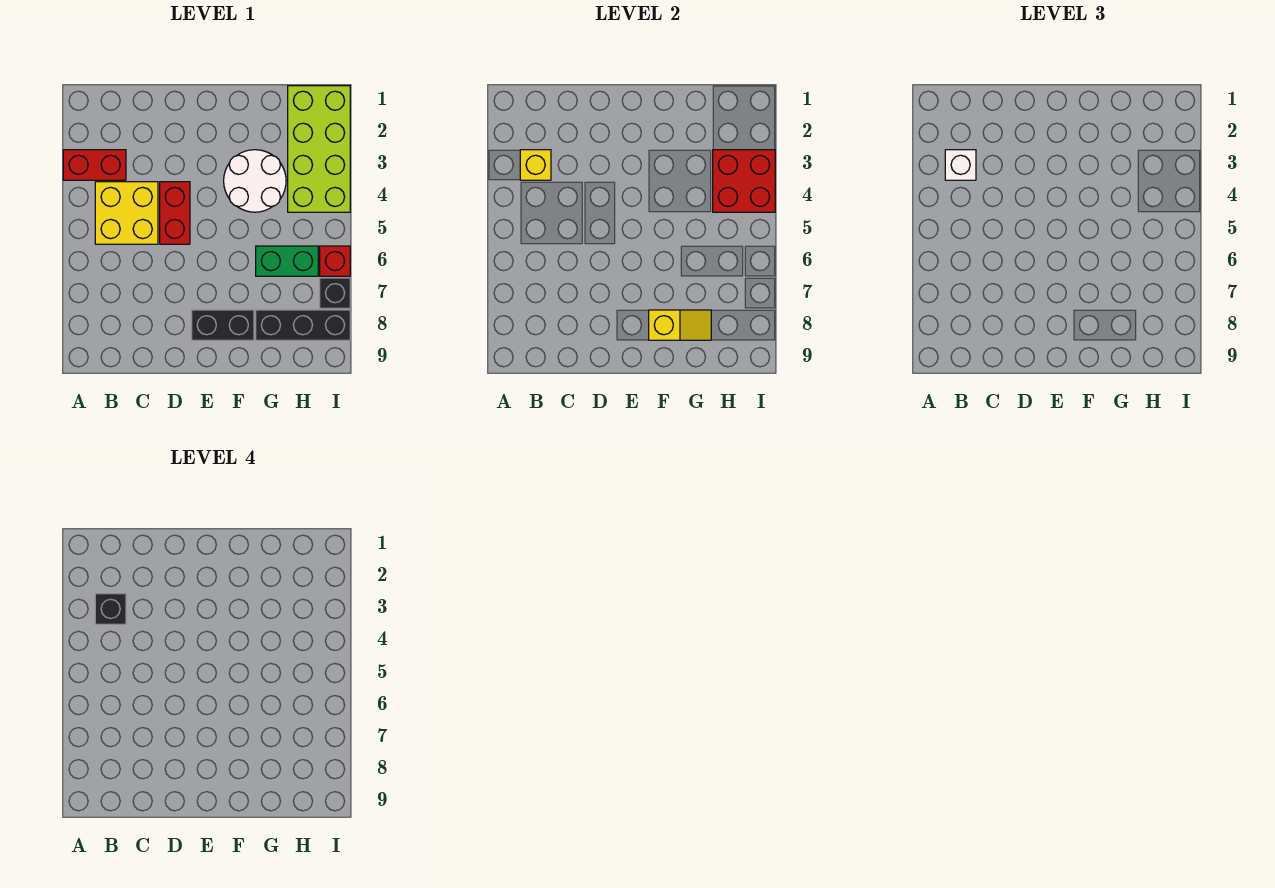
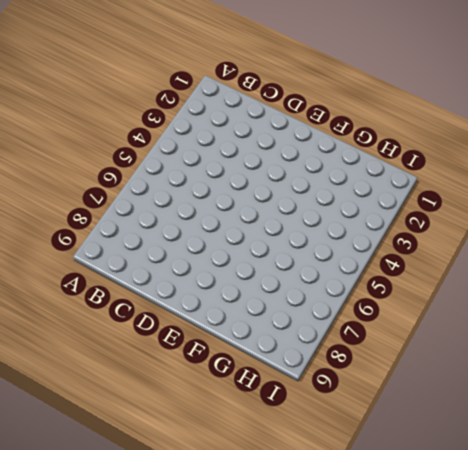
none -> red 1x2 brick [63,150,126,180]
none -> yellow 2x2 brick [95,182,158,244]
none -> red 1x2 brick [160,182,190,244]

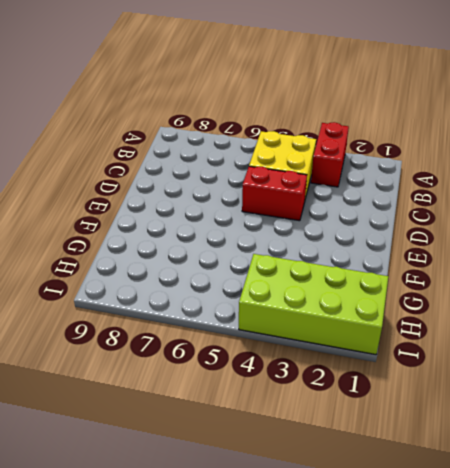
none -> black 1x2 brick [192,310,254,340]
none -> white 2x2 round brick [224,150,286,212]
none -> green 1x2 brick [256,246,318,276]

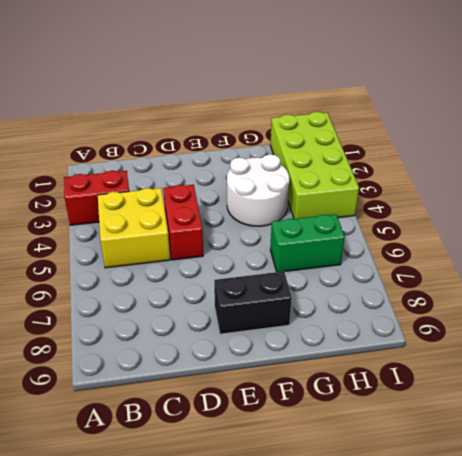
none -> black 1x3 brick [256,310,350,340]
none -> red 1x1 brick [320,246,350,276]
none -> black 1x1 brick [320,278,350,308]

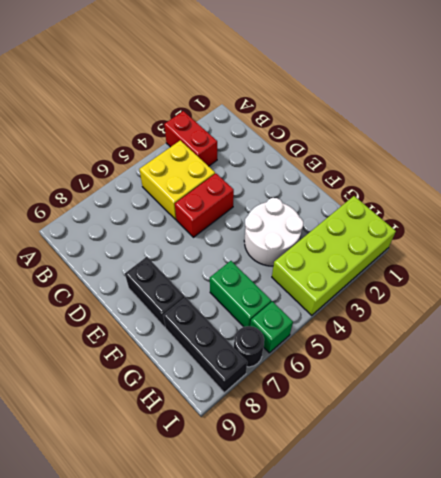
green 1x1 brick [250,301,293,353] -> red 1x1 brick [320,246,350,276]
black 1x1 round brick [234,326,264,367] -> black 1x1 brick [320,278,350,308]
none -> yellow 1x1 brick [520,150,551,180]
none -> yellow 1x2 slope [649,310,711,340]
none -> red 2x2 brick [713,150,775,212]

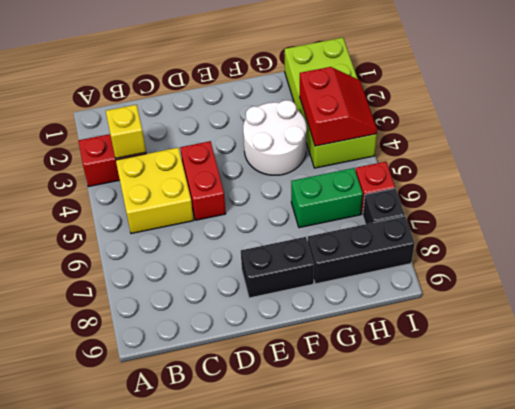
red 2x2 slope [300,67,377,146] -> red 2x2 brick [713,150,775,212]
none -> yellow 1x2 slope [649,310,711,340]
none -> white 1x1 brick [945,150,976,180]
none -> black 1x1 brick [95,594,126,624]

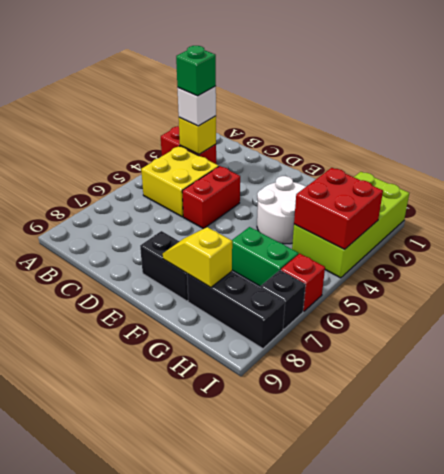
green 1x1 brick [176,46,216,96] -> black 1x1 brick [95,594,126,624]
yellow 1x2 slope [163,227,232,288] -> yellow 1x2 slope turned to [649,310,711,340]

